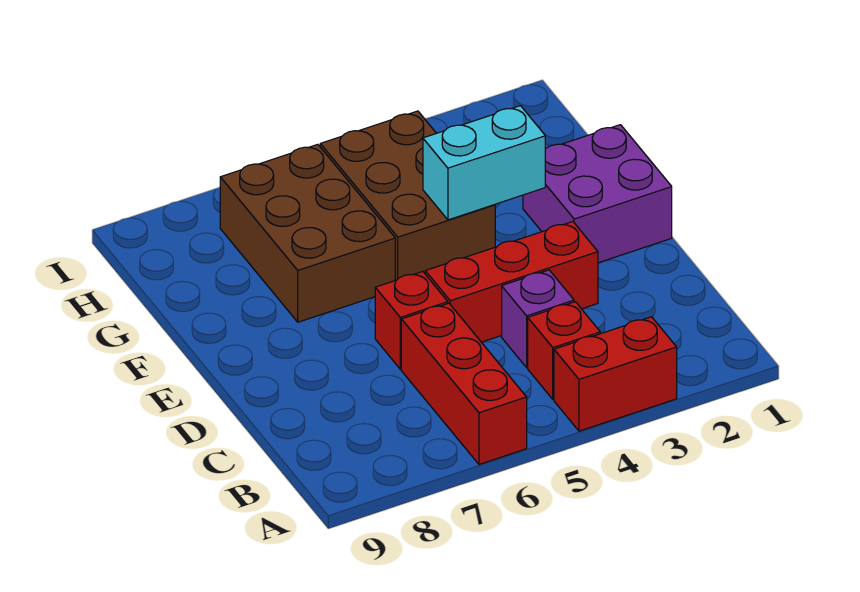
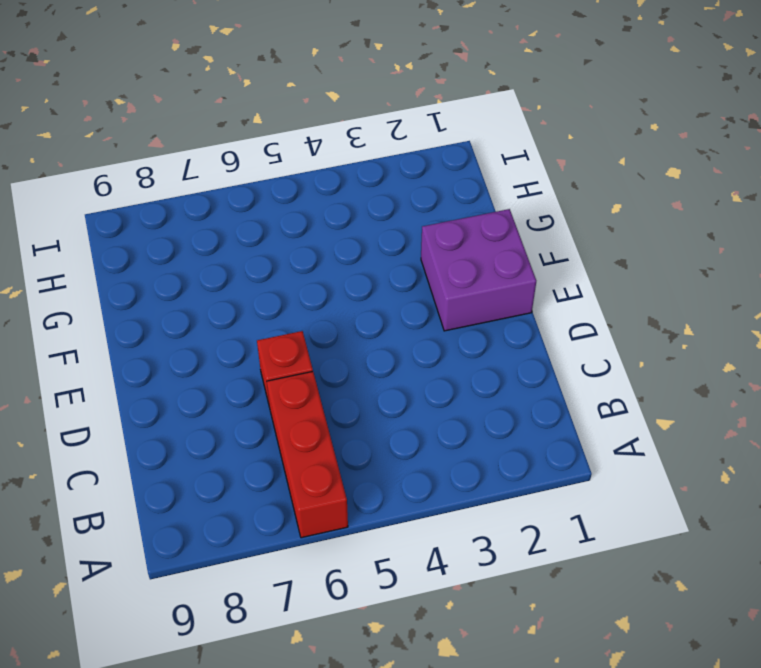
none -> red 1x2 brick [554,317,677,431]
none -> red 1x1 brick [528,302,600,399]

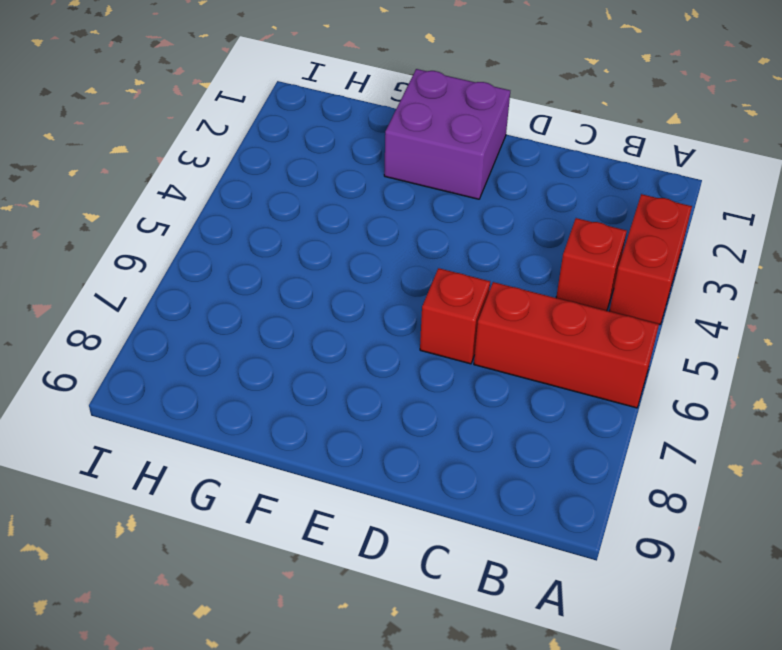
none -> purple 1x1 brick [502,270,574,367]
none -> red 1x3 brick [425,222,598,342]

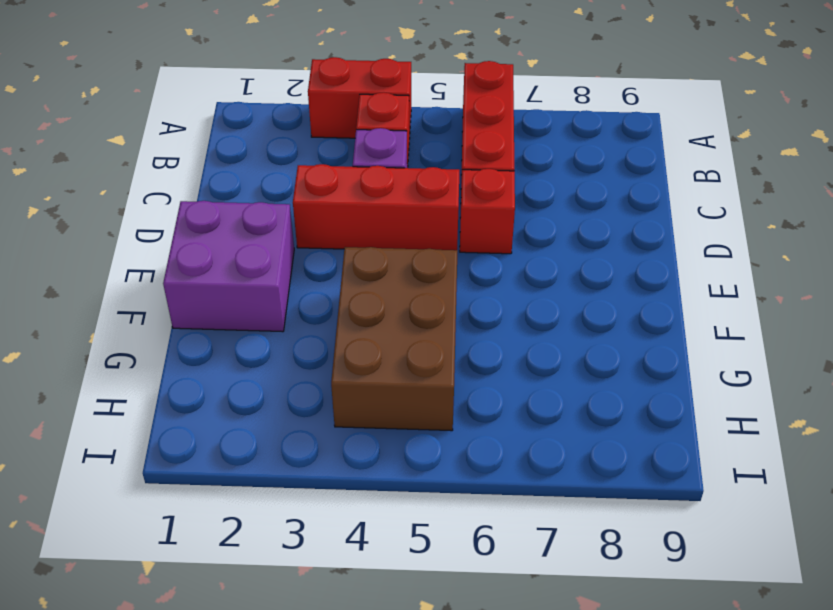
none -> brown 2x3 brick [220,144,395,322]
none -> cyan 1x2 brick [423,106,545,220]

